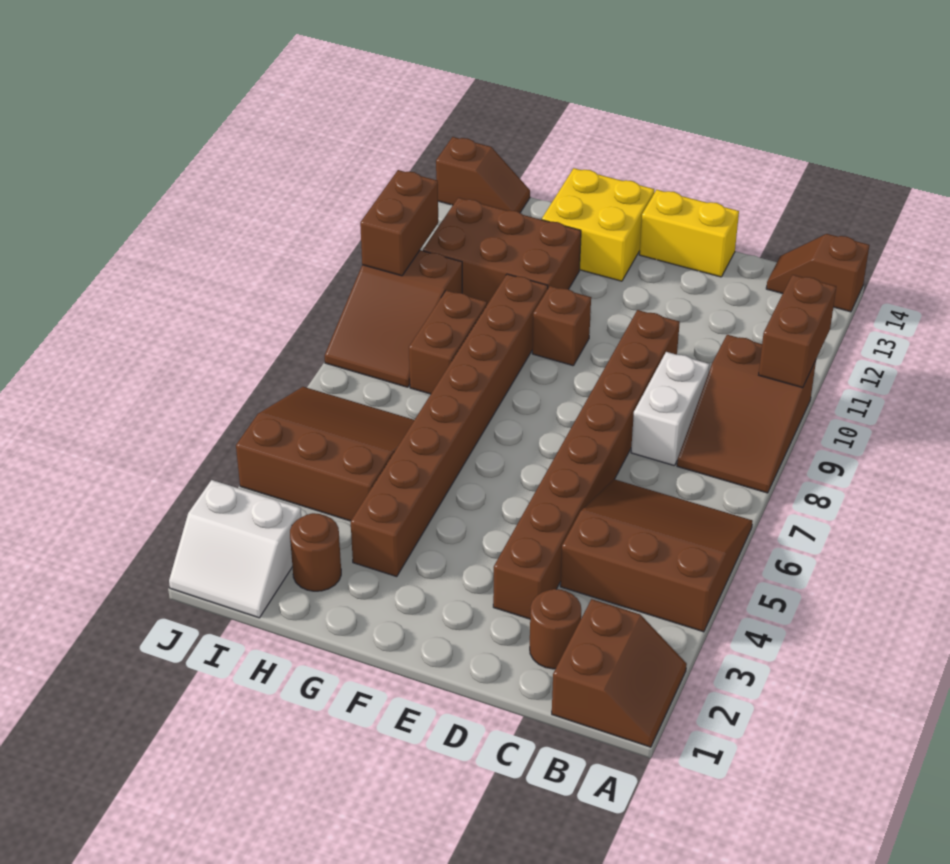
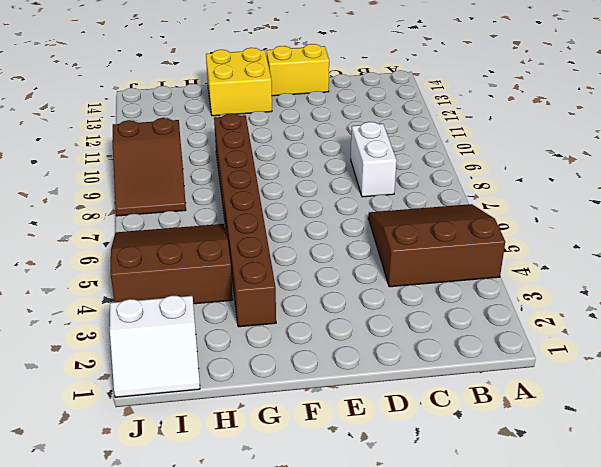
none -> brown 2x2 slope [552,599,687,747]
none -> brown 2x3 slope [677,335,816,493]
none -> brown 1x2 slope [766,234,869,312]

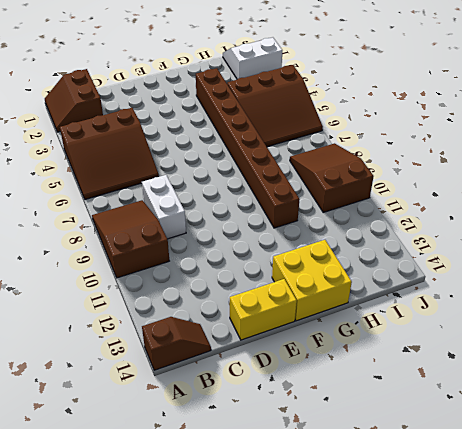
none -> brown 1x1 round brick [530,589,581,669]
none -> brown 1x8 brick [493,310,680,619]
none -> brown 1x1 brick [532,286,591,366]

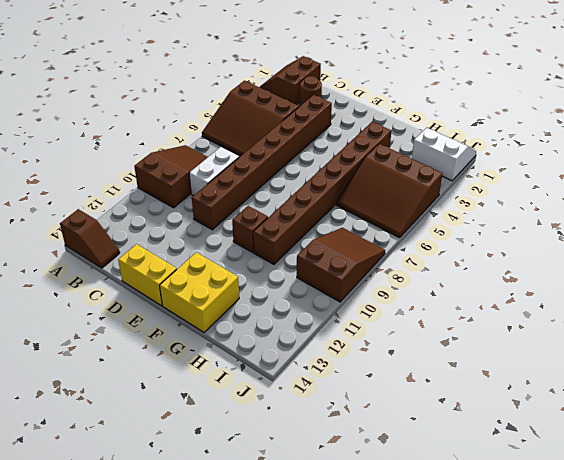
none -> brown 2x3 brick [423,198,581,304]
none -> brown 1x1 round brick [290,513,341,591]
none -> brown 1x2 brick [409,290,487,394]

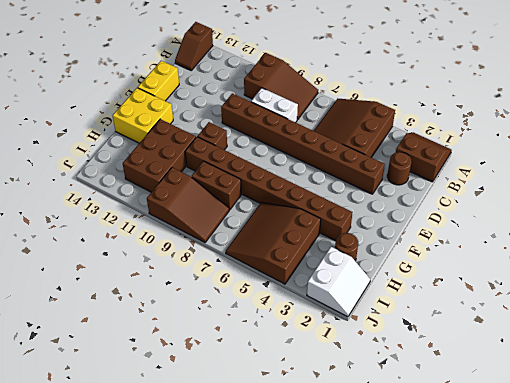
none -> brown 1x2 slope [436,137,530,213]
none -> brown 1x2 brick [759,275,836,388]
none -> brown 1x2 brick [360,170,438,276]

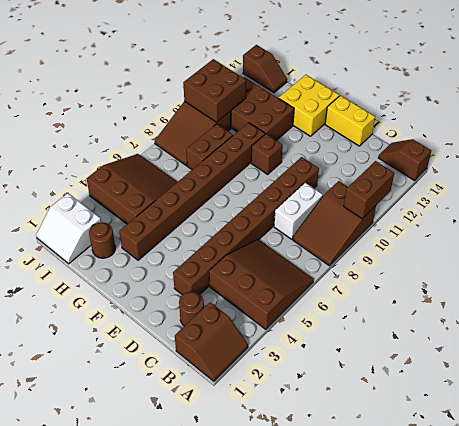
brown 2x2 brick [183,59,246,122] -> brown 1x2 brick [360,170,438,276]

